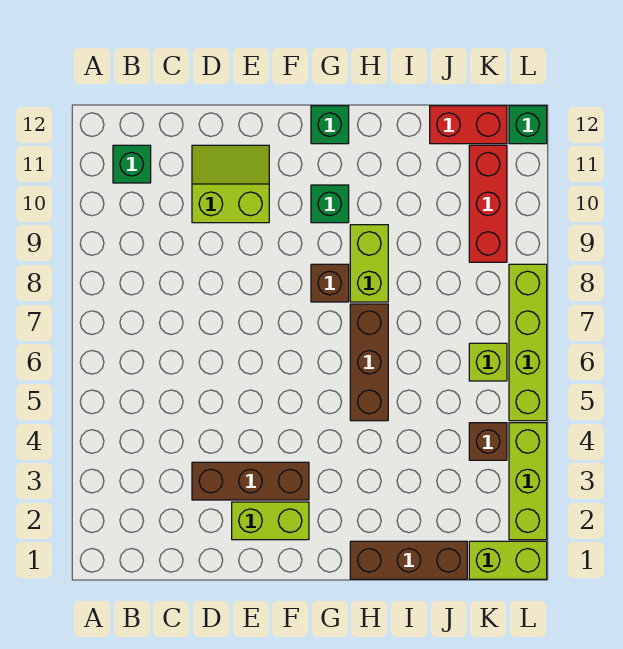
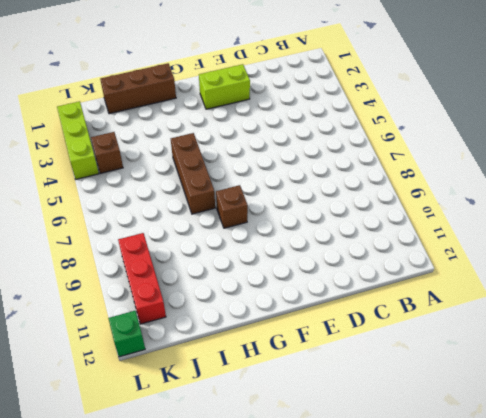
none -> green 1x1 brick [113,145,151,183]
none -> brown 1x3 brick [192,462,309,500]
none -> lime 2x2 slope [192,145,269,223]

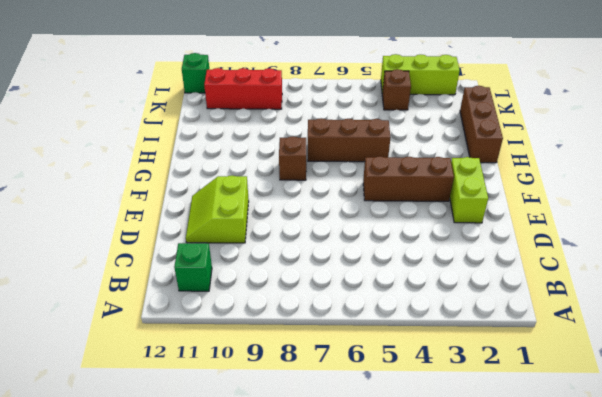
brown 1x3 brick [363,156,454,201] -> brown 1x3 brick turned to [192,462,309,500]
none -> green 1x1 brick [311,185,349,223]
none -> green 1x1 brick [311,106,349,144]
none -> lime 1x2 brick [350,225,388,302]

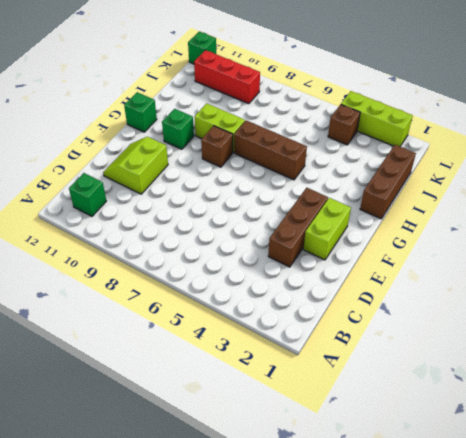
none -> red 1x2 brick [430,106,507,144]
none -> lime 1x2 brick [469,541,547,579]
none -> lime 1x1 brick [469,343,507,381]

